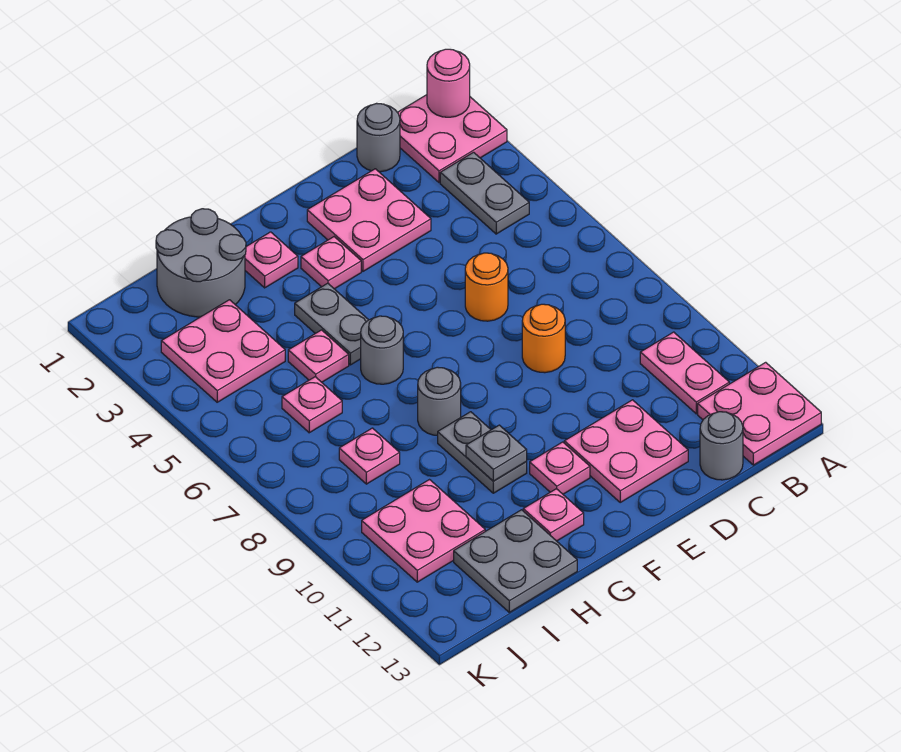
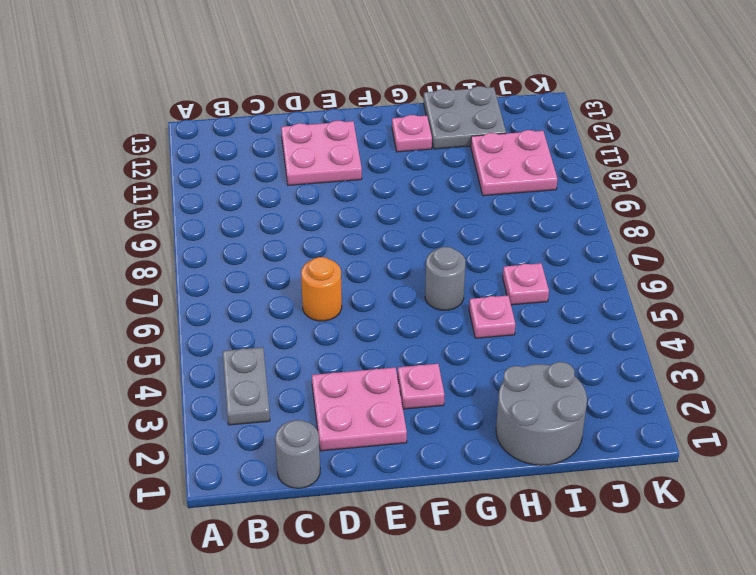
none -> pink 2x2 plate [397,95,507,183]
none -> pink 2x2 plate [698,362,821,465]
none -> pink 1x2 plate [640,332,729,414]

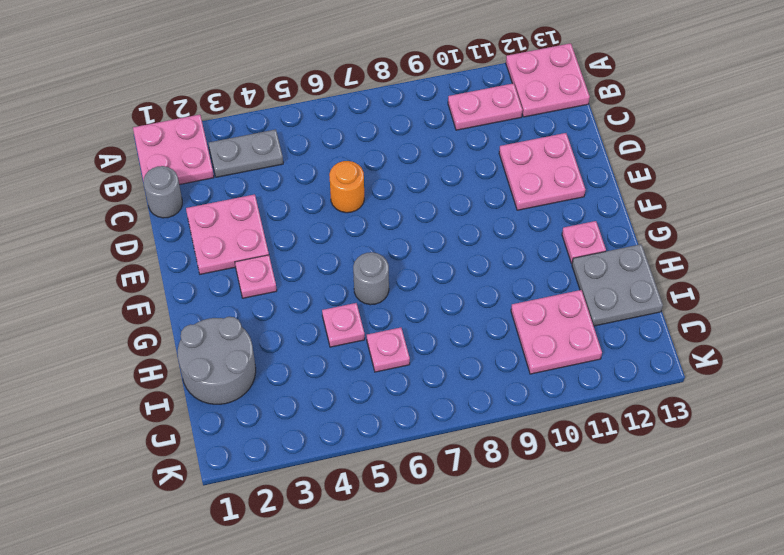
none -> grey 1x1 round brick [700,412,743,480]
none -> orange 1x1 round brick [522,304,565,373]
none -> pink 1x1 plate [530,442,590,494]

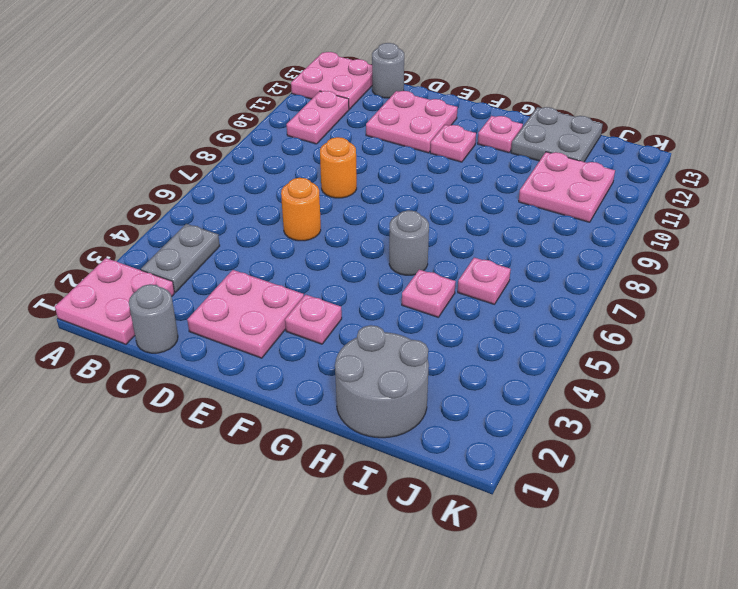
none -> pink 1x1 plate [245,232,298,288]
none -> grey 1x2 plate [295,283,368,365]
none -> grey 1x1 round brick [418,367,461,436]

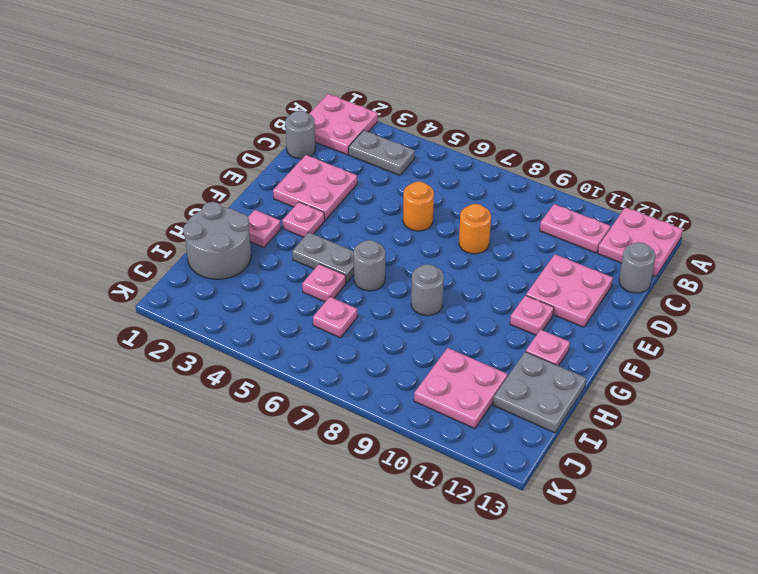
none -> grey 1x2 plate [438,412,527,493]
none -> pink 2x2 plate [161,300,285,402]
none -> pink 1x1 plate [339,428,400,484]

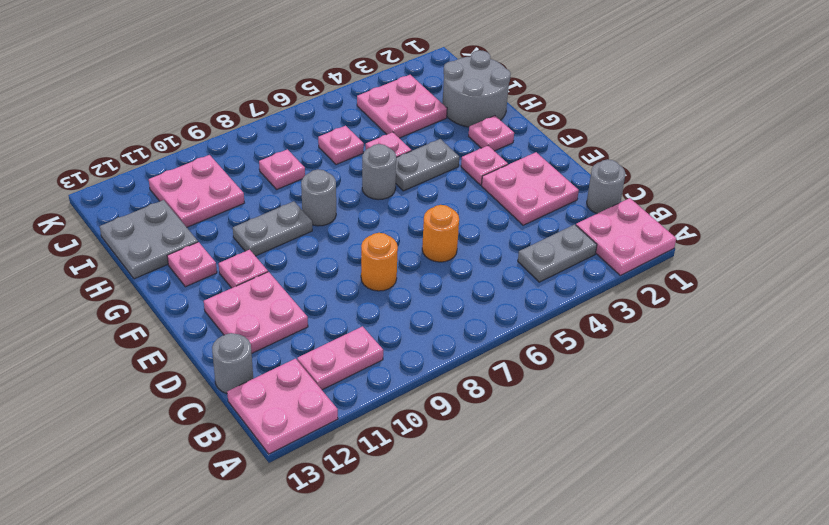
none -> pink 1x1 round brick [427,49,470,117]
none -> grey 1x1 plate [466,425,527,481]

